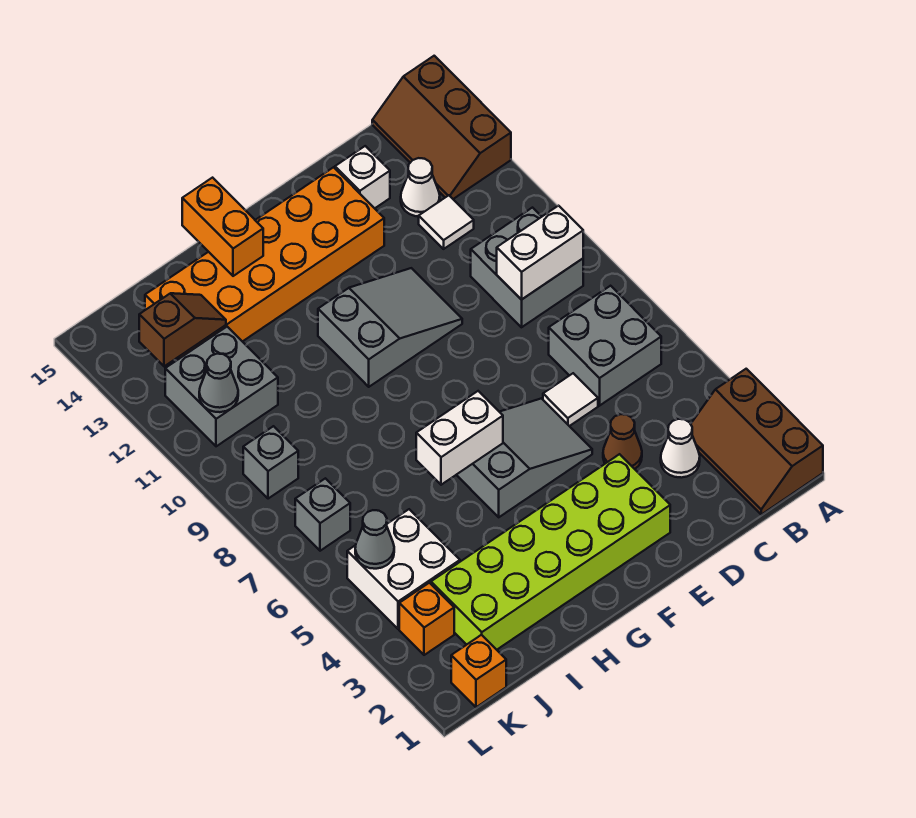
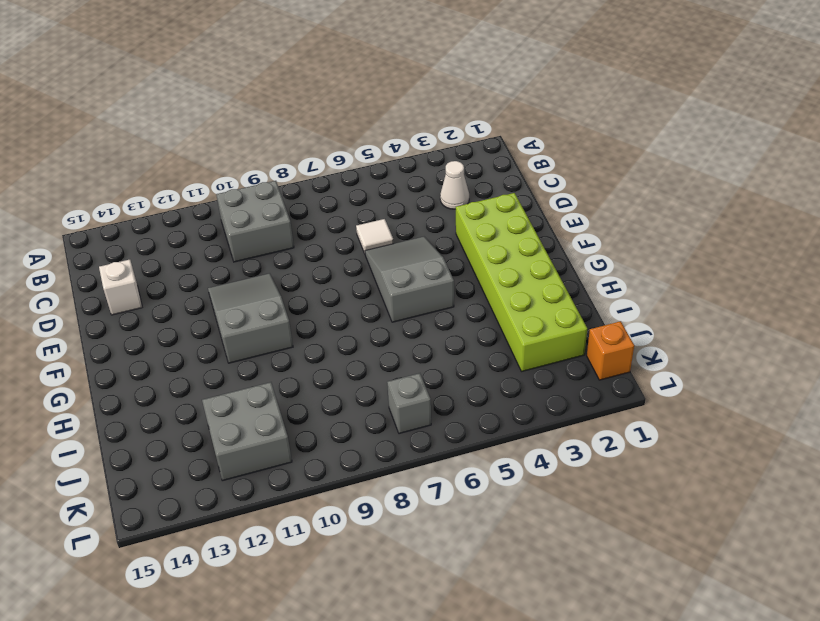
none -> brown 2x3 slope [691,369,823,514]
none -> brown 2x3 slope [372,56,511,199]
none -> grey 2x2 brick [549,286,661,406]

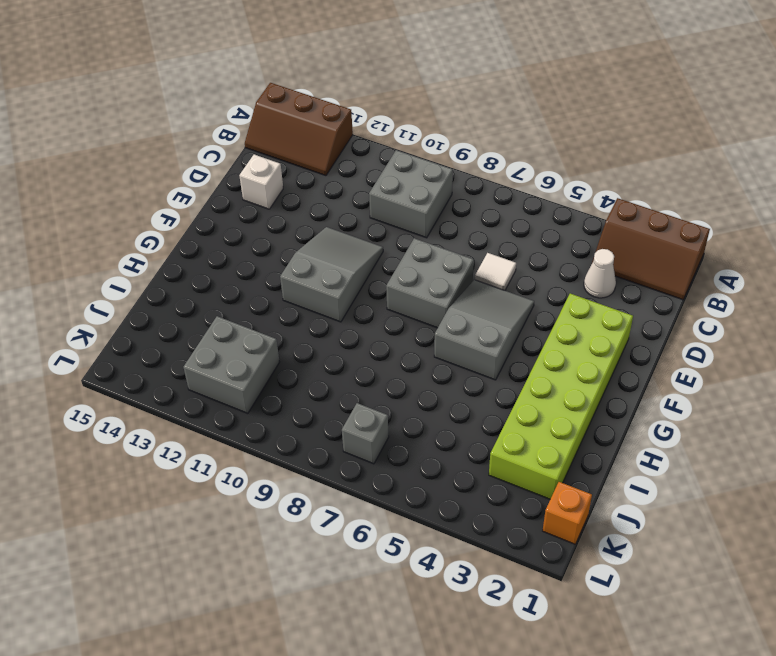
grey 2x2 brick [386,238,474,328] -> grey 2x2 brick moved to [549,286,661,406]
none -> white 1x1 tile [419,195,474,249]
none -> white 1x1 cone [401,158,440,216]
none -> brown 1x1 cone [603,414,642,469]

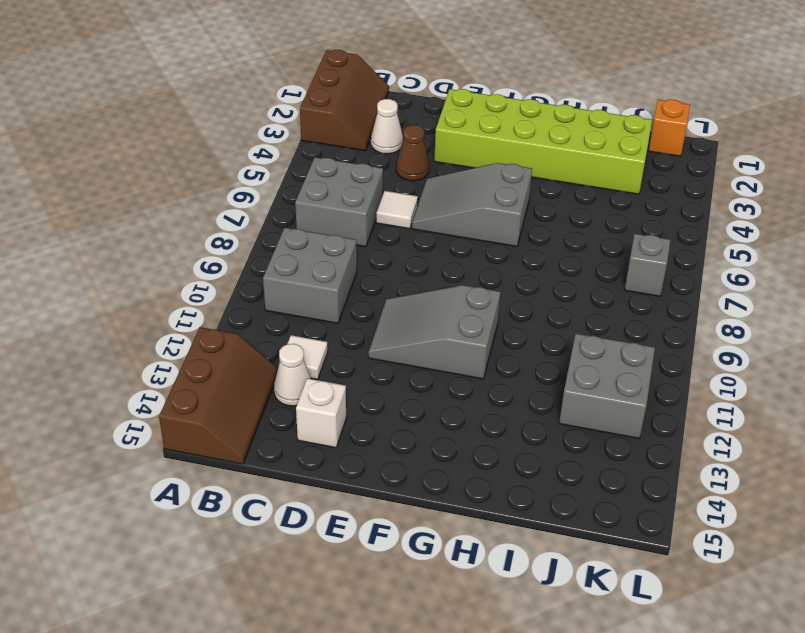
none -> orange 2x6 brick [145,167,384,358]
none -> white 2x2 brick [347,509,460,629]
none -> orange 1x1 brick [399,583,454,655]

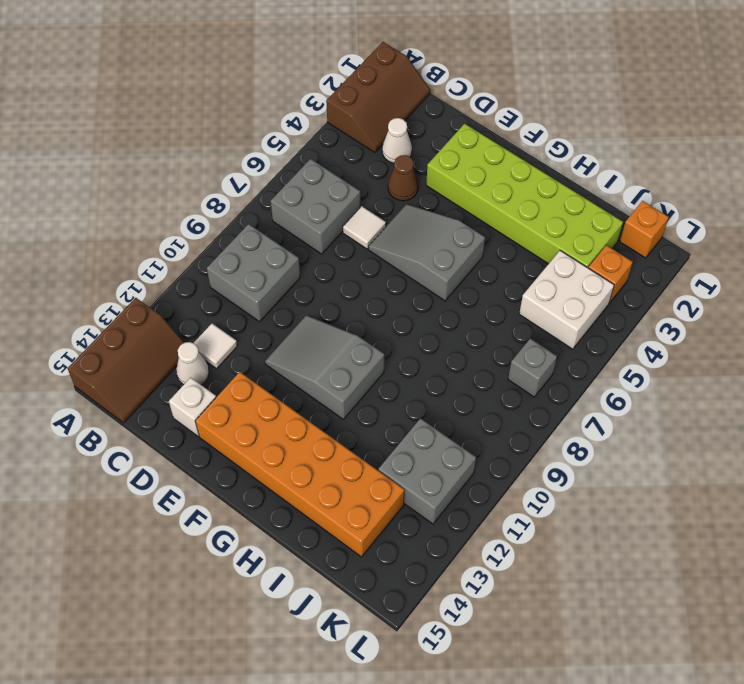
none -> grey 1x1 brick [243,426,298,499]
none -> white 1x2 brick [497,206,583,300]
none -> white 1x2 brick [416,391,503,485]

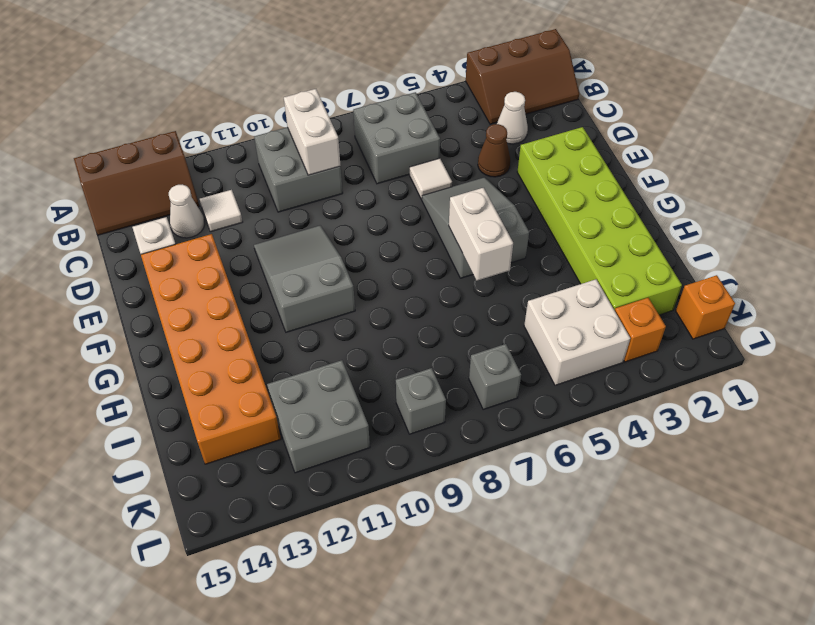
none -> orange 1x2 brick [182,178,263,276]
none -> brown 1x2 slope [139,293,226,366]
none -> grey 1x1 cone [355,510,394,569]

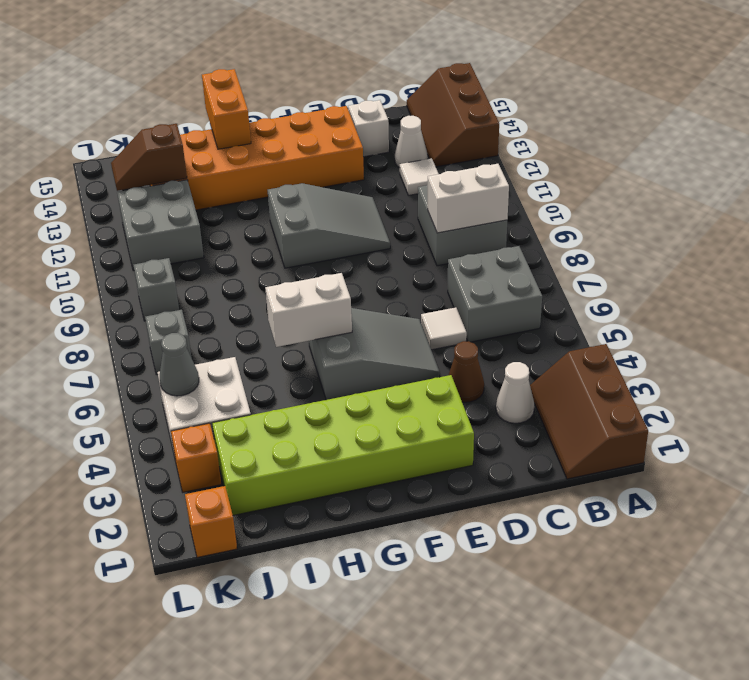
brown 1x2 slope [111,124,187,191] -> brown 1x2 slope turned to [139,293,226,366]
none -> grey 1x1 cone [199,354,238,412]

